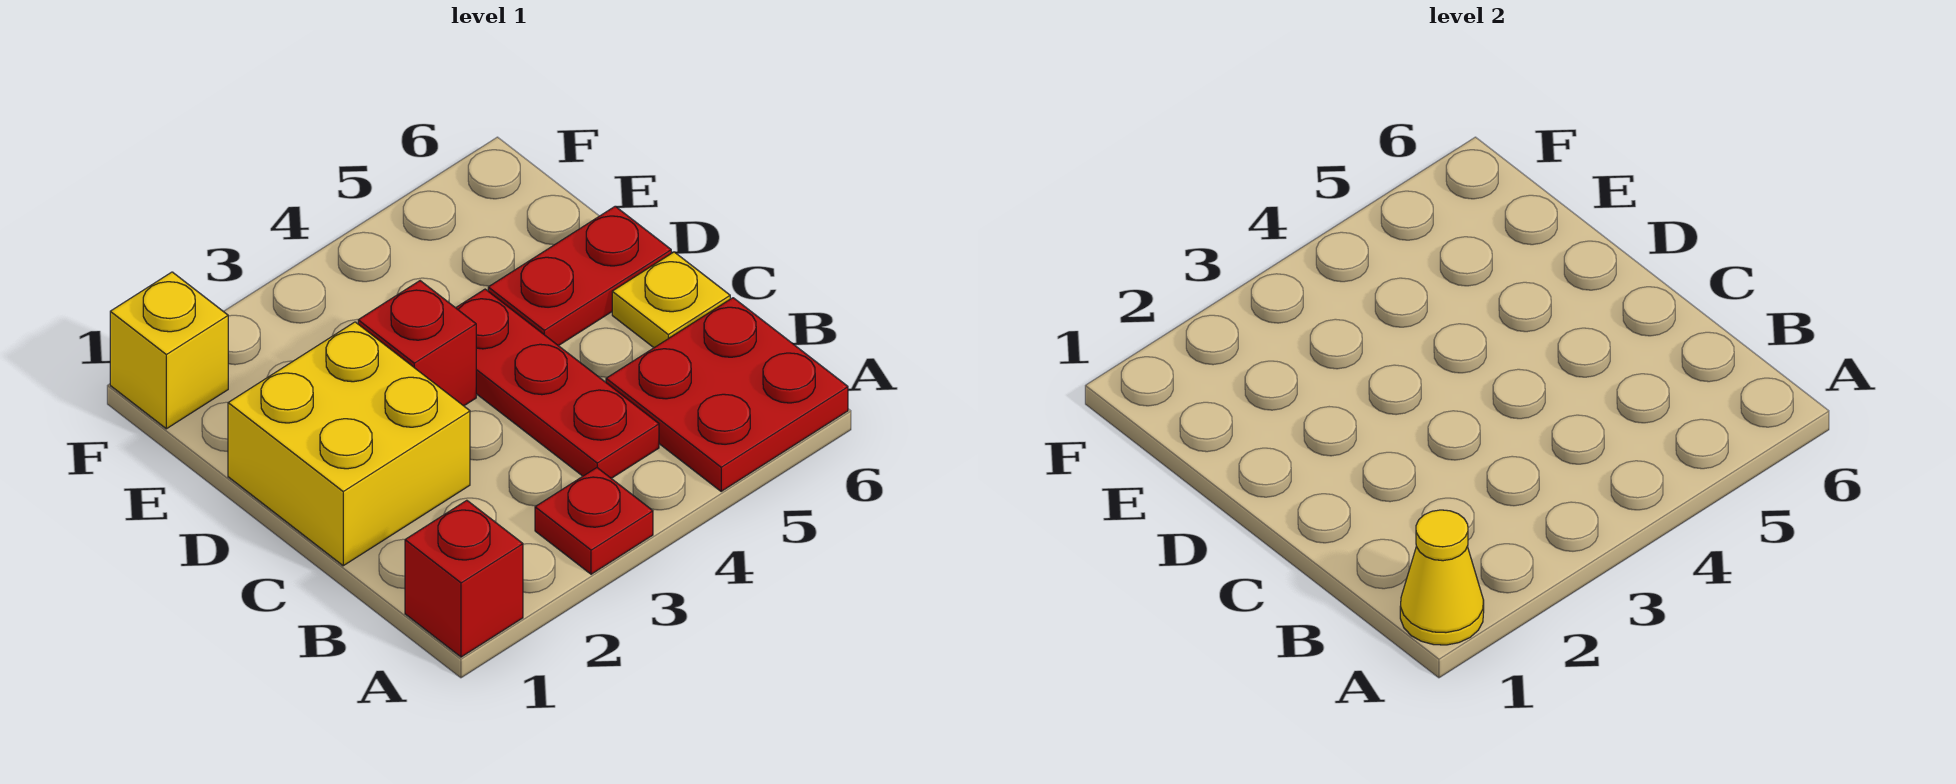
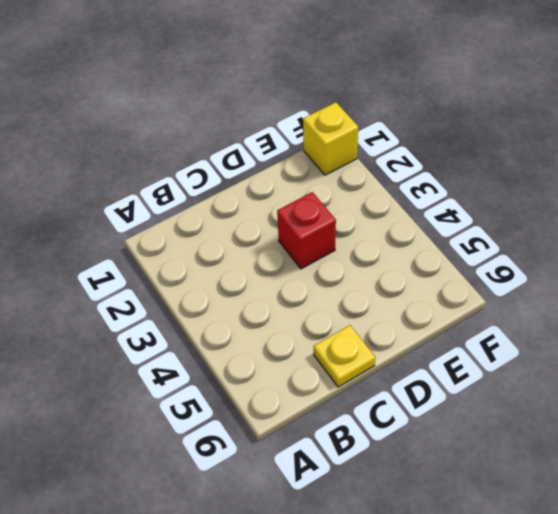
none -> red 1x1 brick [405,500,523,657]
none -> red 1x1 plate [535,468,653,574]

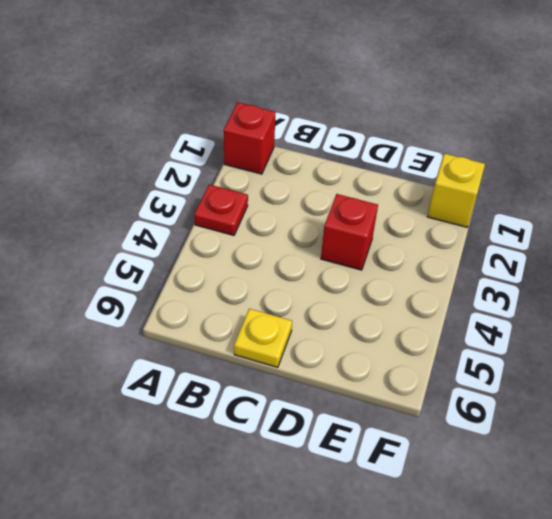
none -> red 2x2 plate [606,298,848,491]
none -> red 1x3 plate [456,289,659,478]

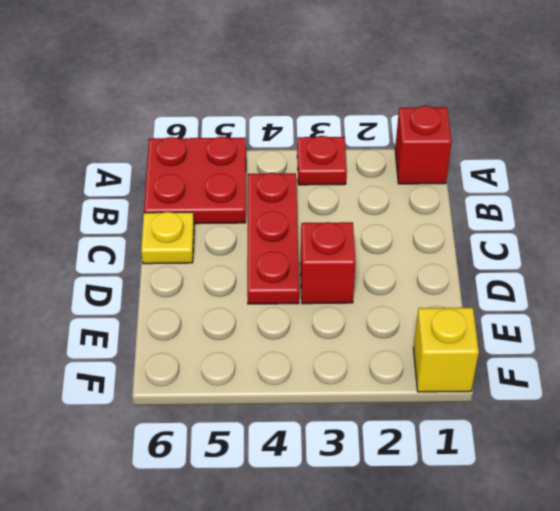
none -> yellow 2x2 brick [228,322,470,566]
none -> red 1x2 plate [488,206,671,346]

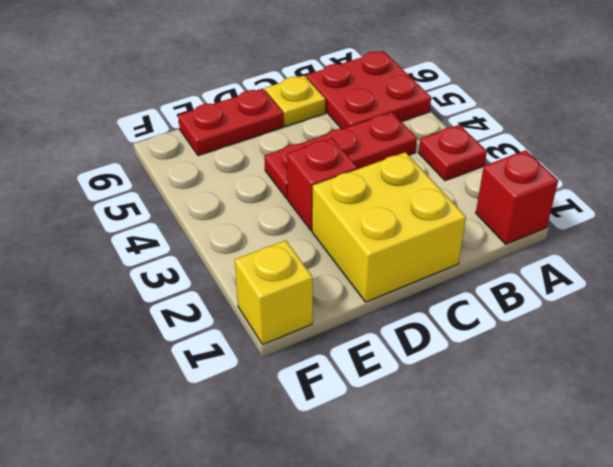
red 1x2 plate [178,88,283,156] -> red 1x2 plate turned to [488,206,671,346]
none -> yellow 1x1 cone [1400,510,1484,645]

